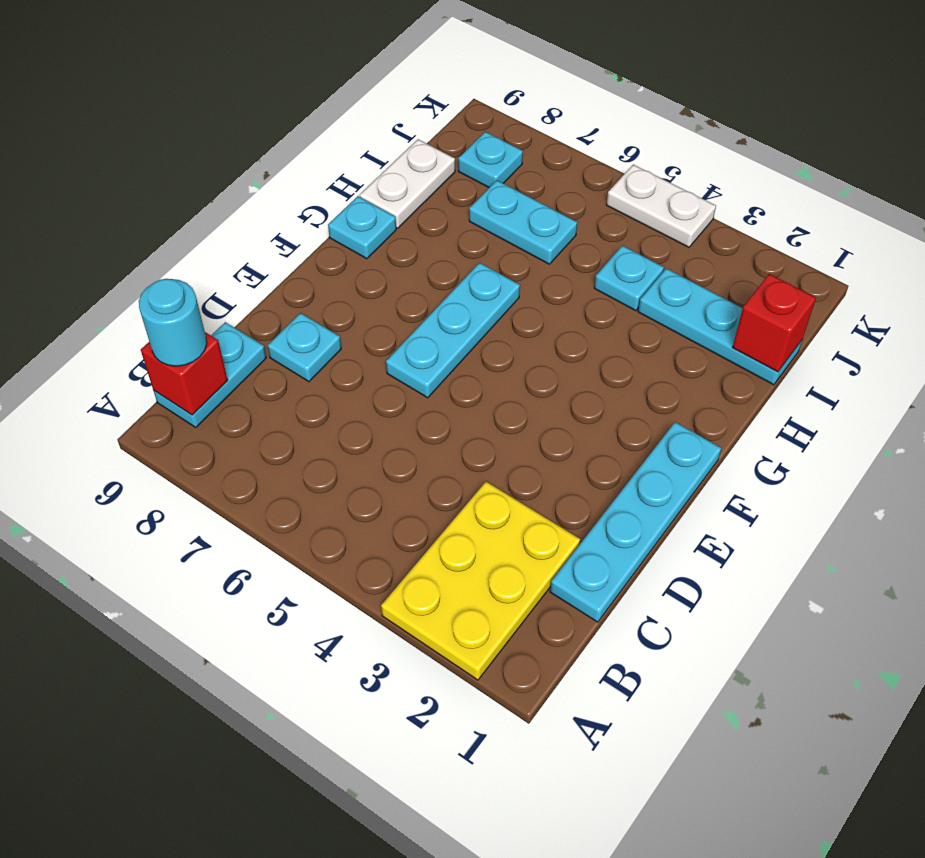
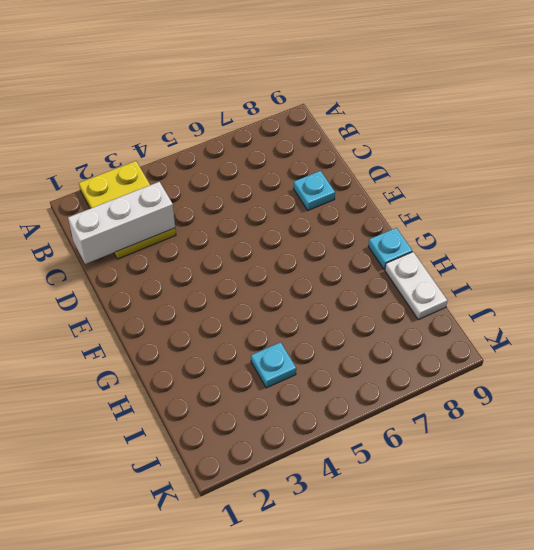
white 1x3 brick [68,182,175,264] -> none
none -> cyan 1x2 plate [154,322,266,428]
none -> cyan 1x4 plate [550,422,721,622]
none -> cyan 1x3 plate [386,263,520,398]

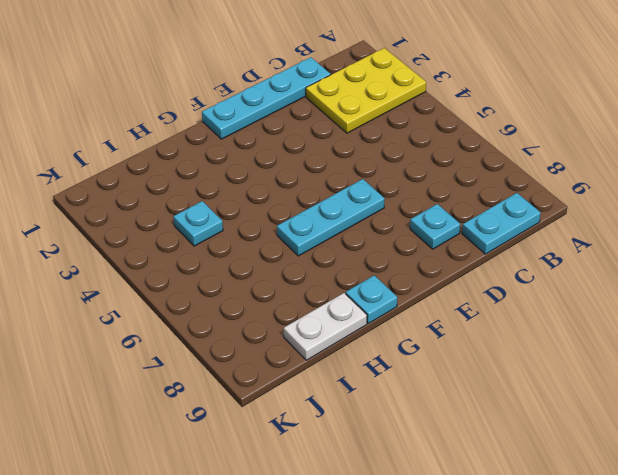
none -> cyan 1x3 plate [638,268,802,385]
none -> cyan 1x2 plate [469,180,577,264]
none -> cyan 1x1 plate [458,132,523,187]

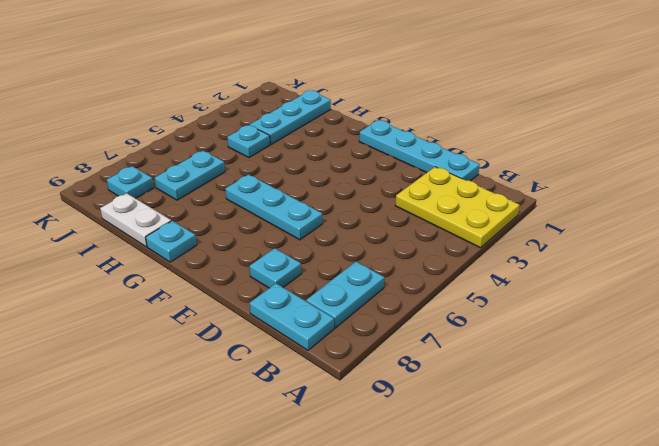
cyan 1x2 plate [306,262,384,328] -> none
none -> white 1x2 plate [606,165,716,247]
none -> red 1x1 brick [141,332,228,415]
none -> red 1x1 brick [732,274,816,372]

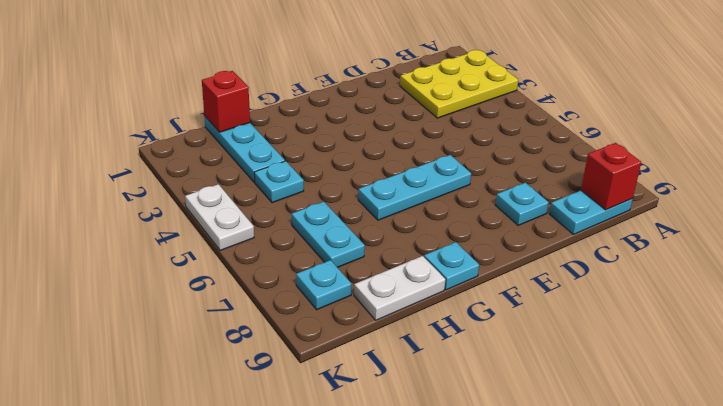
none -> cyan 1x4 plate [550,422,721,622]
none -> cyan 1x1 round brick [139,279,207,366]

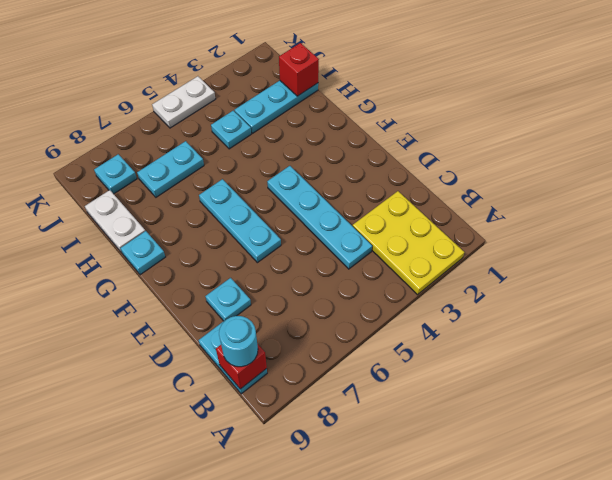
cyan 1x4 plate [267,166,372,269] -> cyan 1x4 plate moved to [550,422,721,622]

